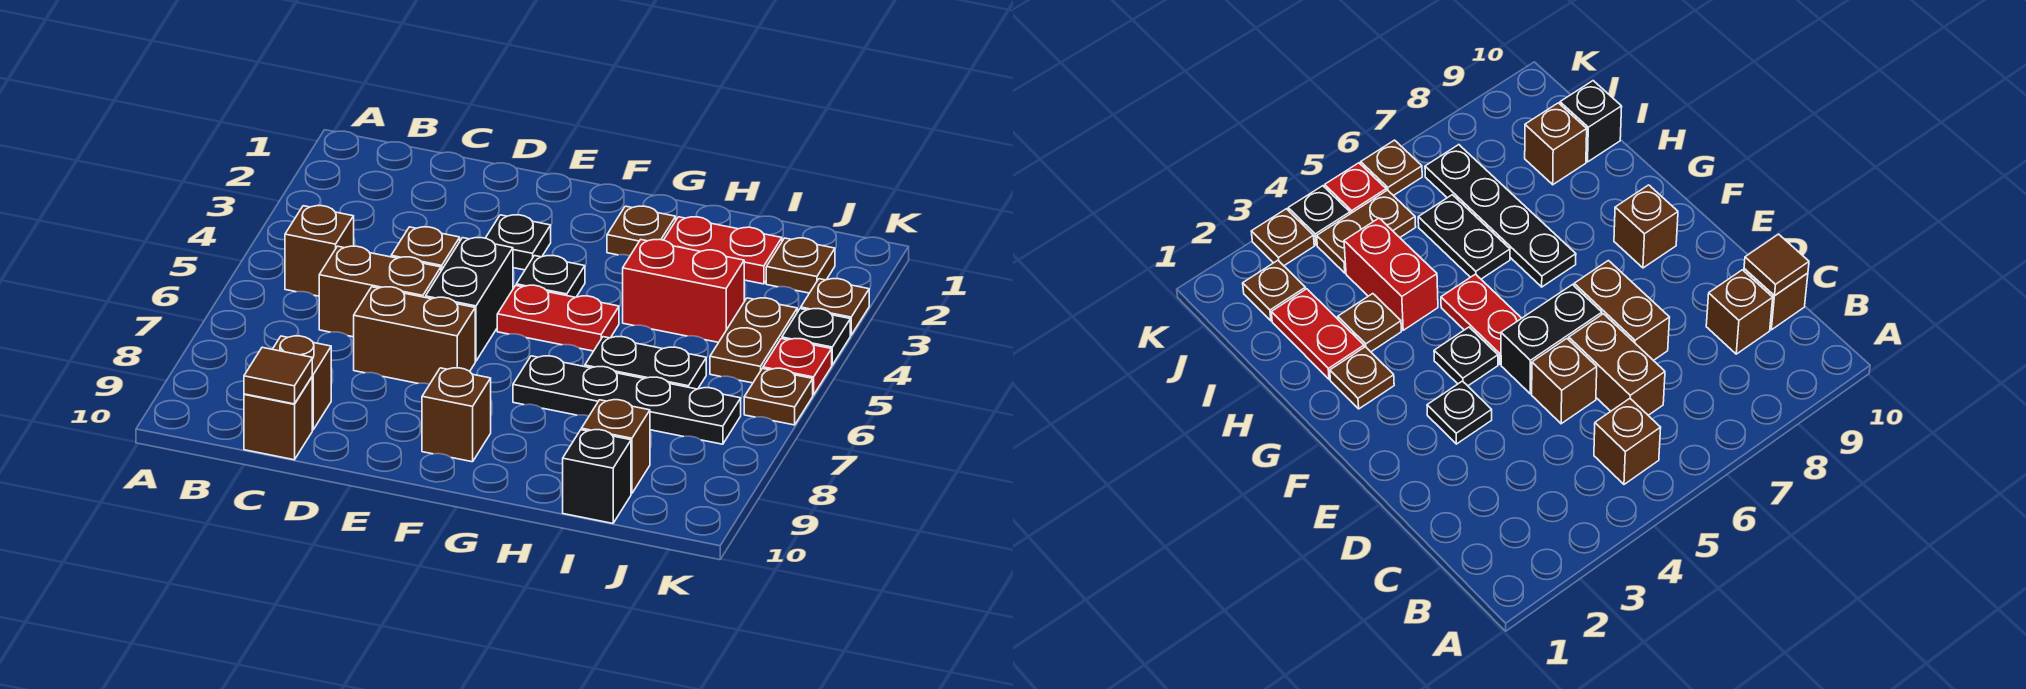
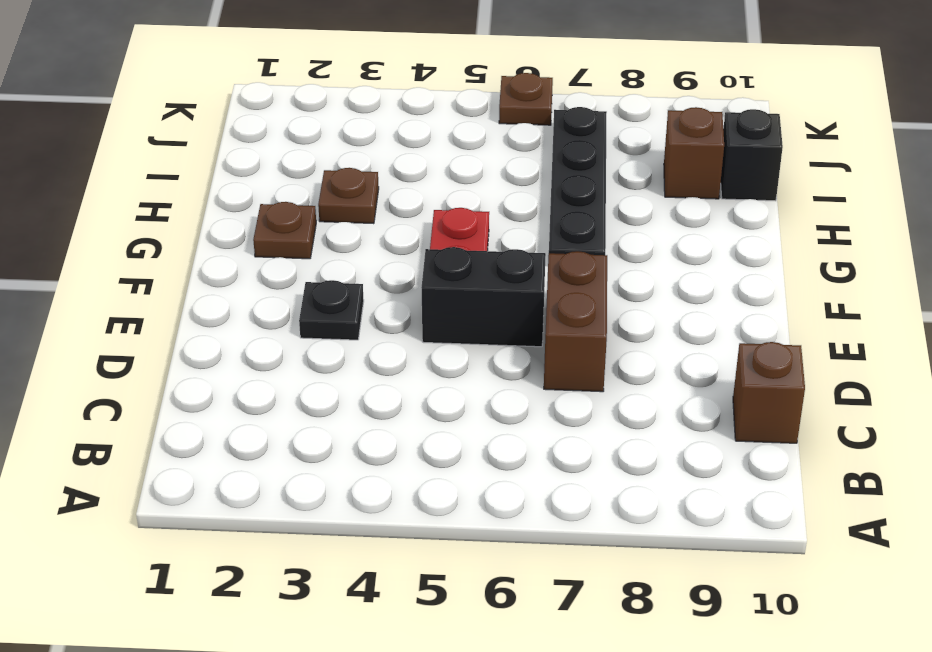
none -> brown 1x1 brick [285,206,354,296]
none -> brown 1x2 brick [319,246,441,337]
none -> brown 1x1 brick [273,336,331,430]

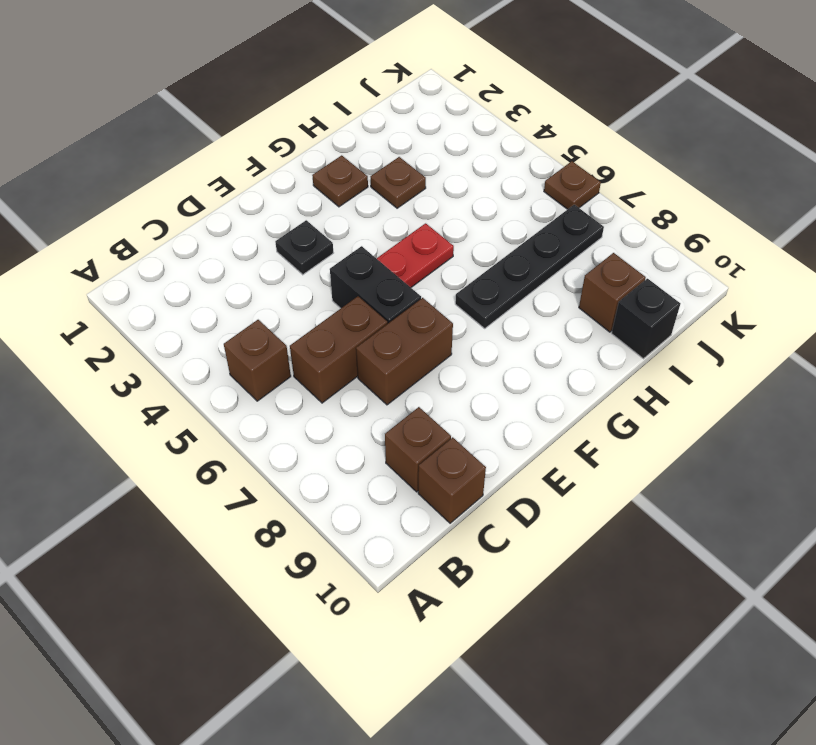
none -> brown 1x1 brick [391,227,460,271]
none -> black 1x1 plate [516,256,585,297]
none -> brown 1x1 brick [422,368,491,462]

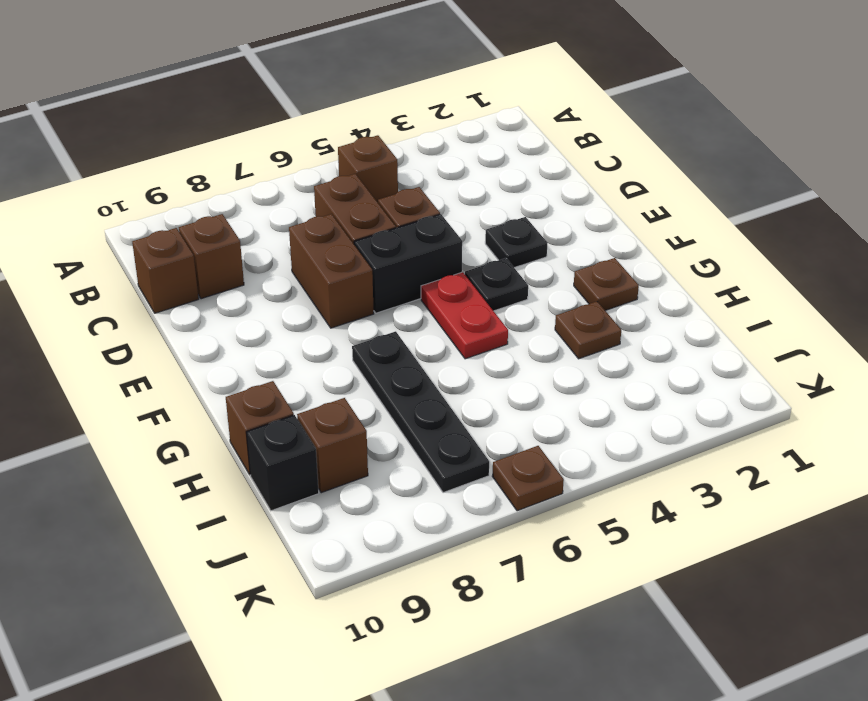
brown 1x1 brick [226,381,294,474] -> brown 1x1 brick moved to [422,368,491,462]
none -> red 1x2 plate [664,217,782,284]
none -> red 1x2 brick [623,239,744,342]
none -> black 1x2 plate [585,337,706,389]

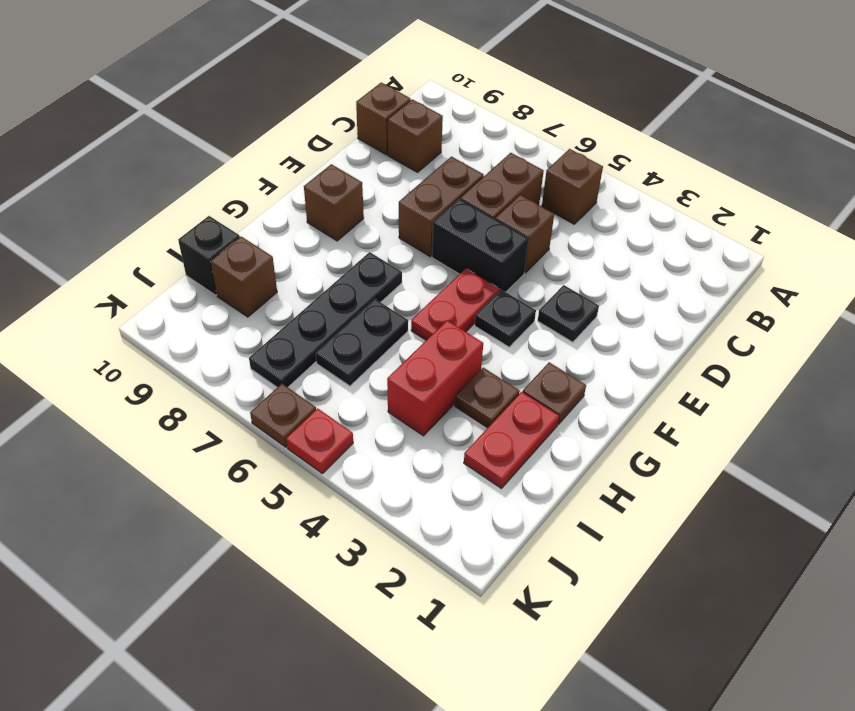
none -> brown 1x1 plate [766,238,835,293]
none -> brown 1x2 plate [710,298,797,383]
none -> brown 1x1 plate [801,279,869,335]

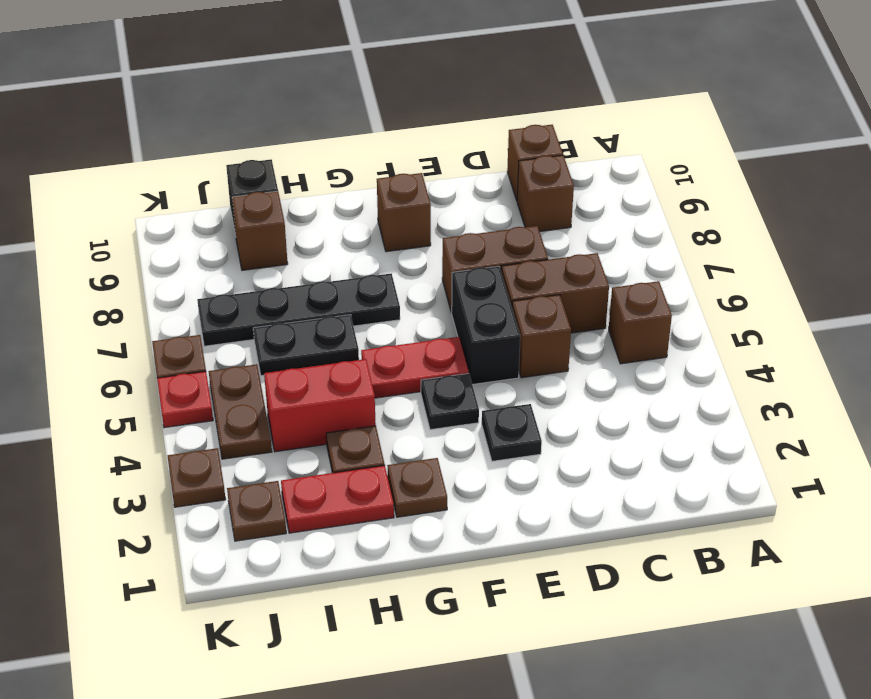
none -> black 1x1 plate [782,309,850,365]
none -> brown 1x1 tile [244,347,312,404]

